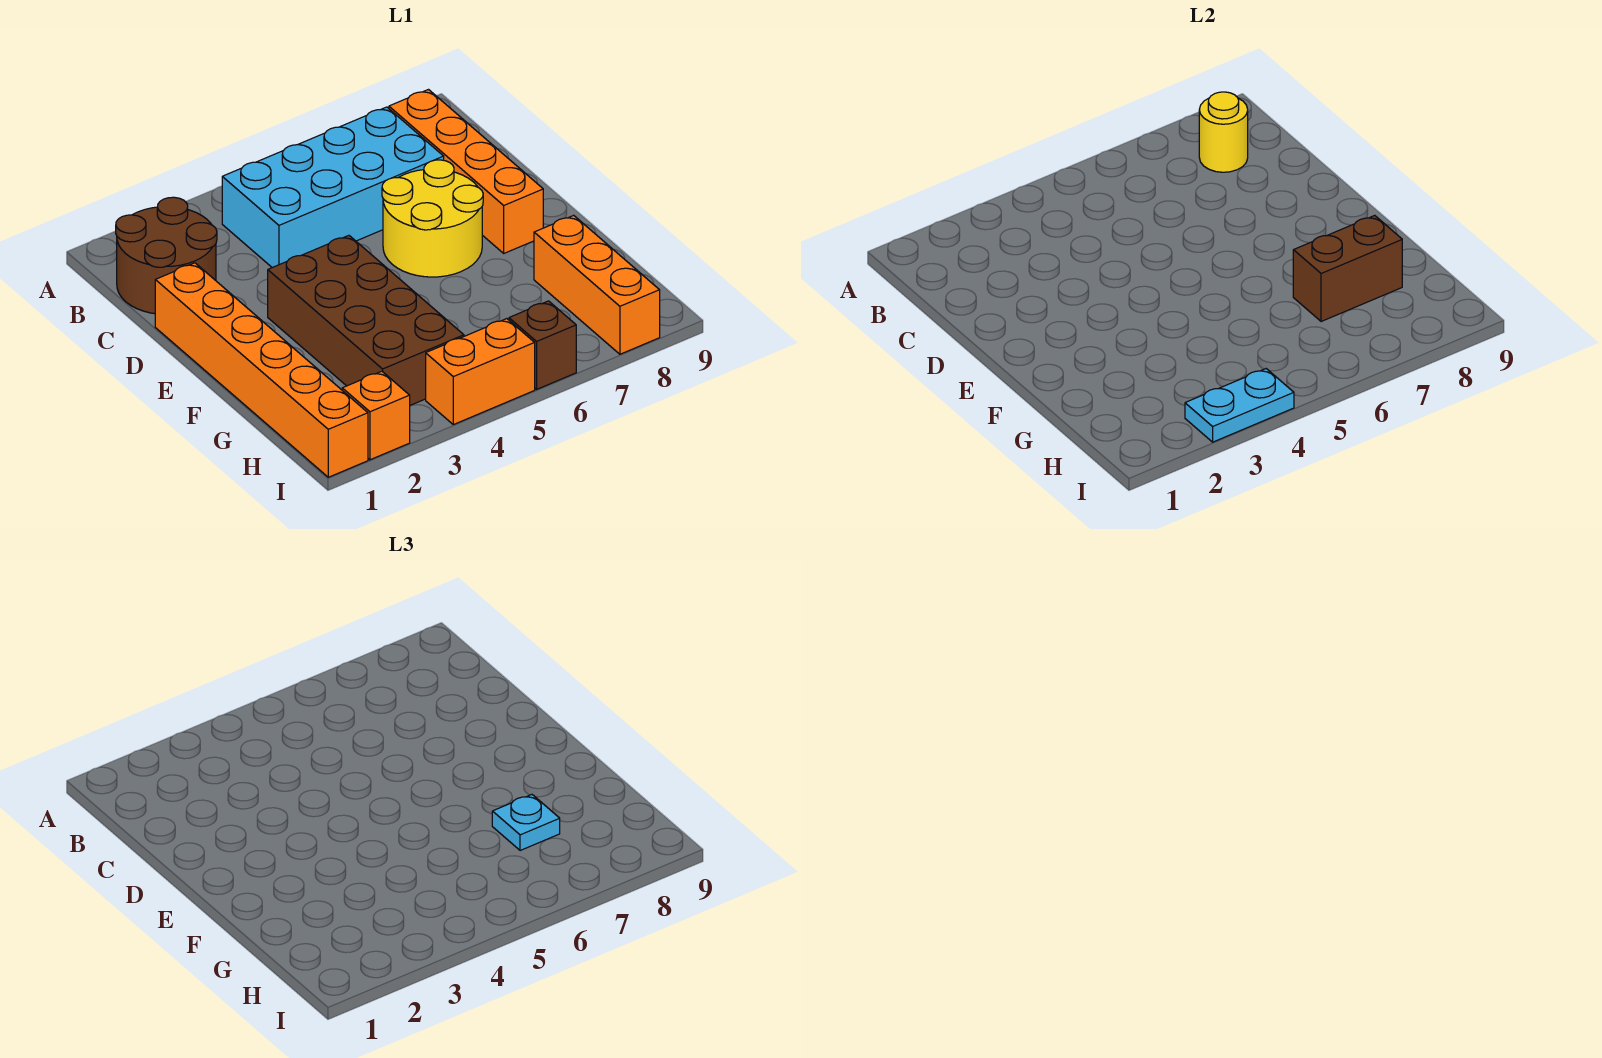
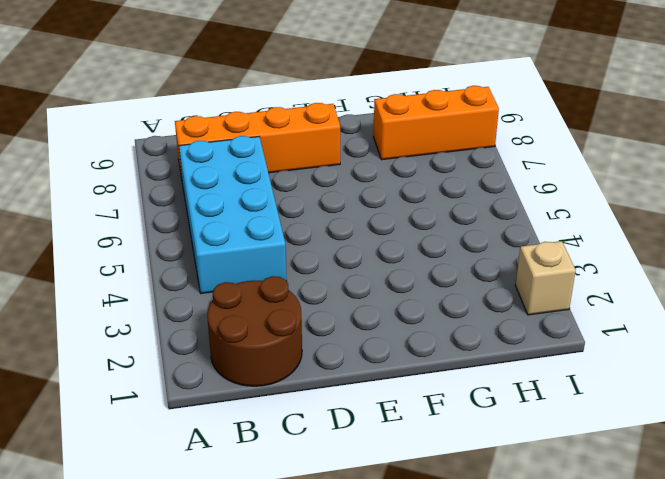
tan 1x1 brick [515,241,576,315] -> orange 1x1 brick [342,371,410,460]
none -> orange 1x6 brick [155,263,368,477]
none -> yellow 2x2 round brick [382,160,483,277]
none -> brown 2x4 brick [268,235,464,405]

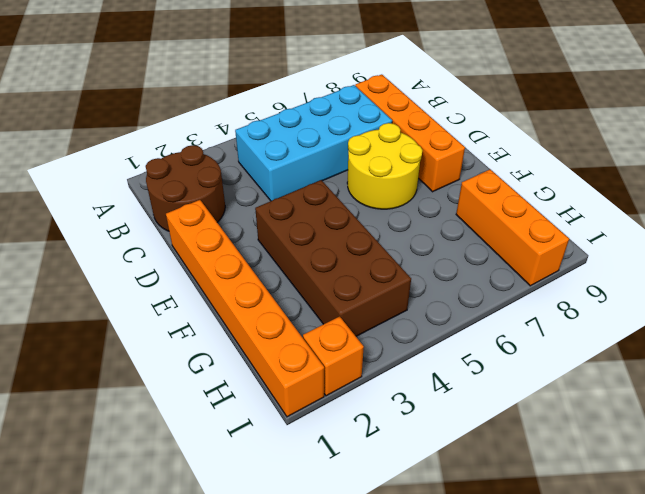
none -> orange 1x2 brick [426,319,535,425]
none -> brown 1x1 brick [509,301,576,389]
none -> yellow 1x1 round brick [1199,92,1248,172]

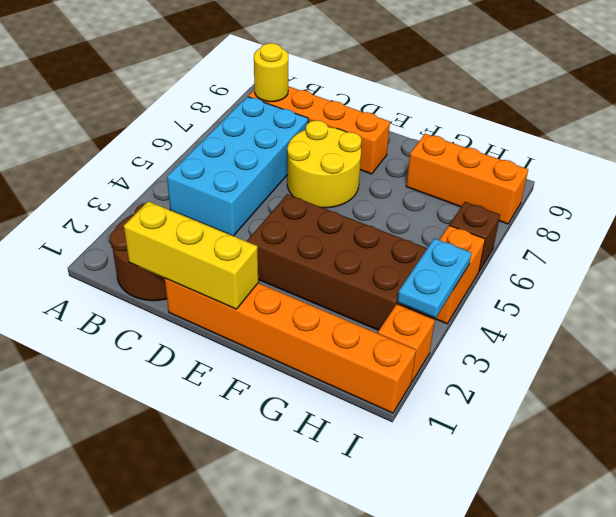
yellow 1x3 brick [124,201,258,309] -> none
none -> brown 1x2 brick [1293,215,1402,322]
none -> cyan 1x1 plate [492,795,560,851]

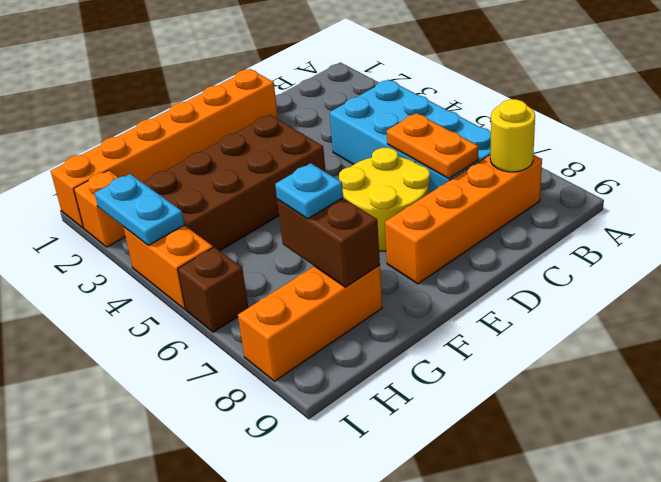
orange 1x2 plate [387,113,478,178] -> none
none -> brown 2x2 round brick [116,197,217,314]

